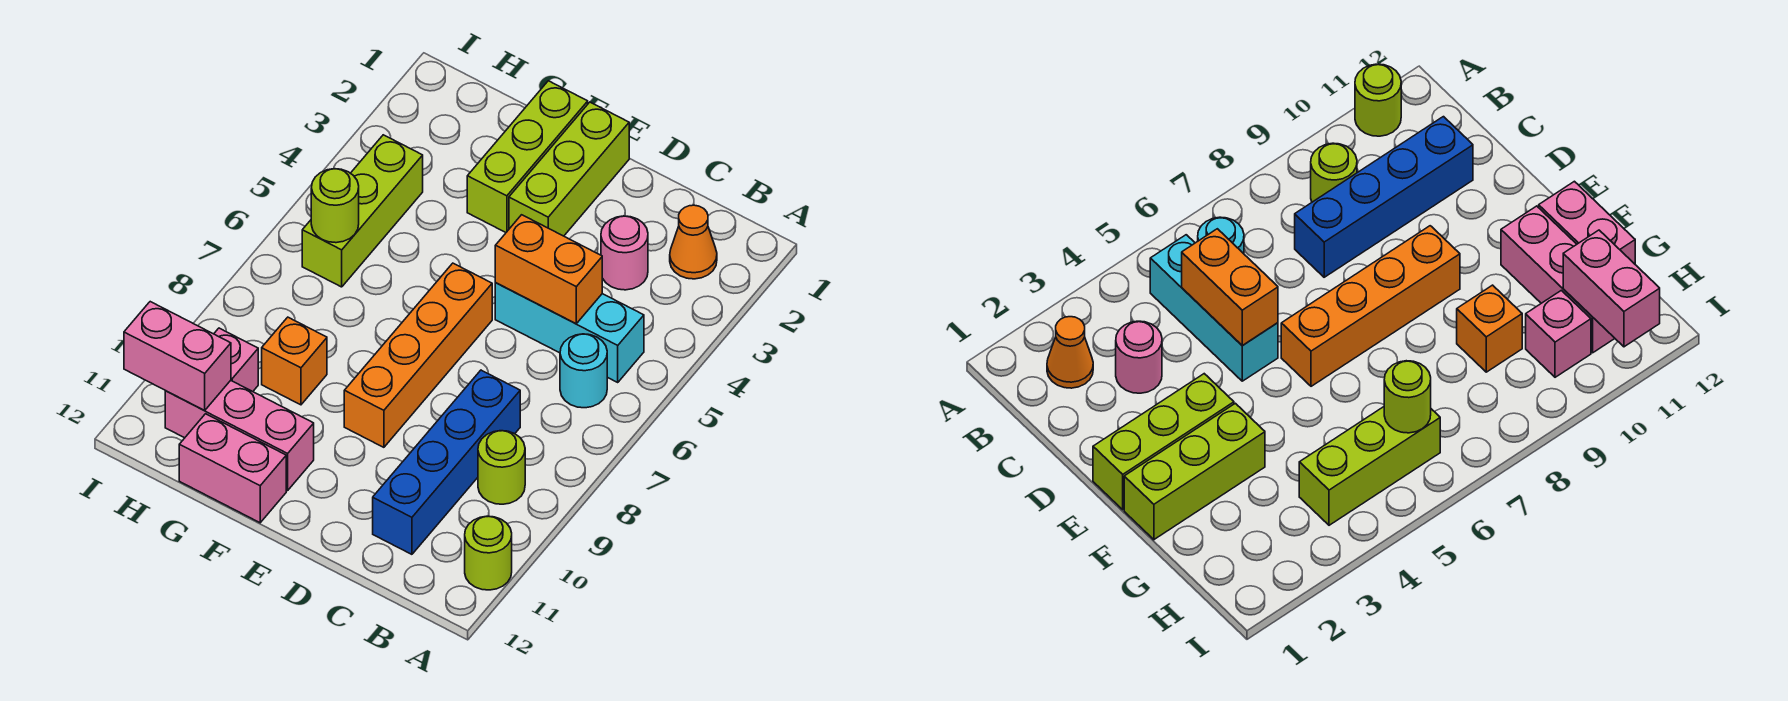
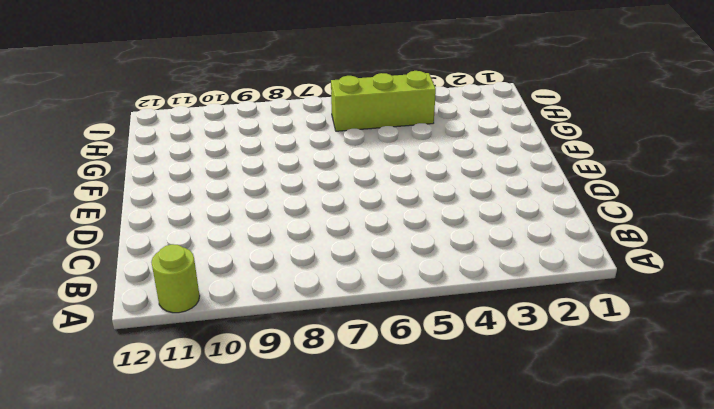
none -> orange 1x1 cone [670,205,717,279]
none -> cyan 1x3 brick [495,283,644,382]
none -> cyan 1x1 round brick [560,334,607,408]

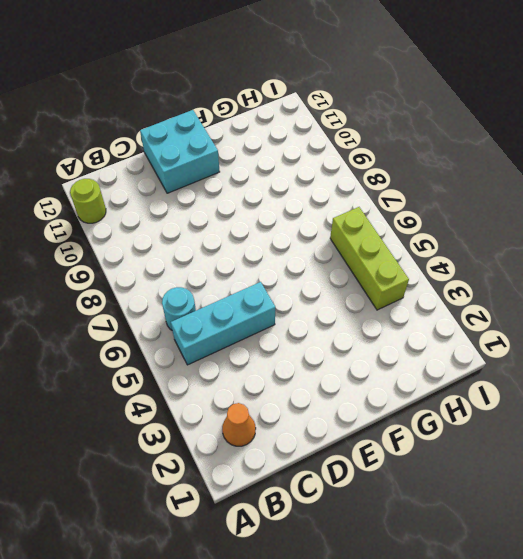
cyan 2x2 brick [140,110,220,193] -> none
none -> lime 1x1 round brick [478,431,525,504]
none -> pink 1x1 round brick [601,216,648,290]
none -> blue 1x4 brick [373,370,520,554]

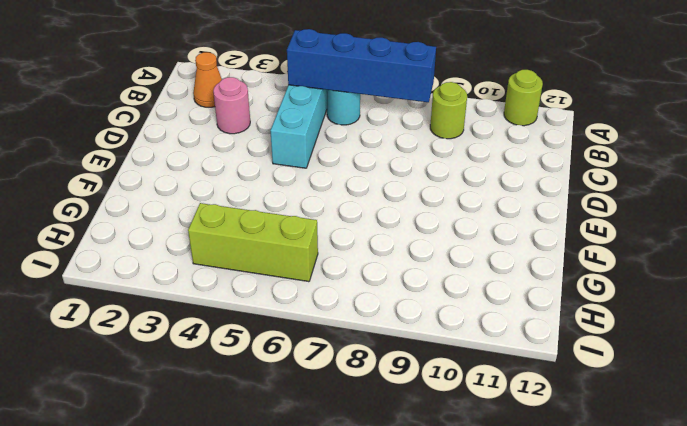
blue 1x4 brick [287,29,436,102] -> blue 1x4 brick moved to [373,370,520,554]
none -> lime 1x3 brick [509,102,629,236]
none -> orange 1x4 brick [344,263,492,447]
none -> lime 1x3 brick [467,81,588,232]

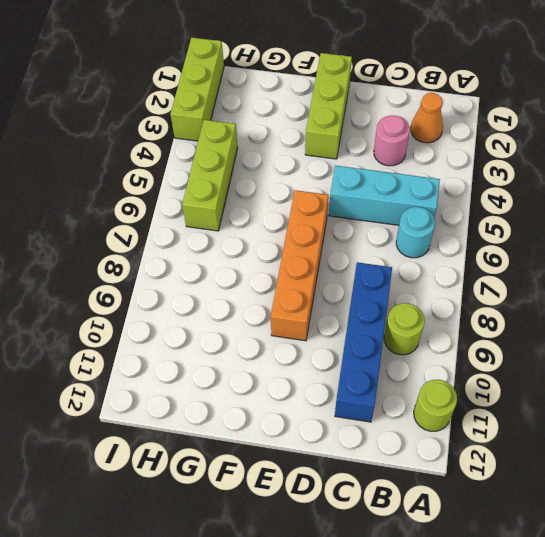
lime 1x3 brick [170,37,224,141] -> lime 1x3 brick moved to [467,81,588,232]
none -> pink 1x3 brick [165,380,314,491]
none -> pink 1x2 brick [179,414,286,523]
none -> orange 1x1 brick [262,317,327,405]

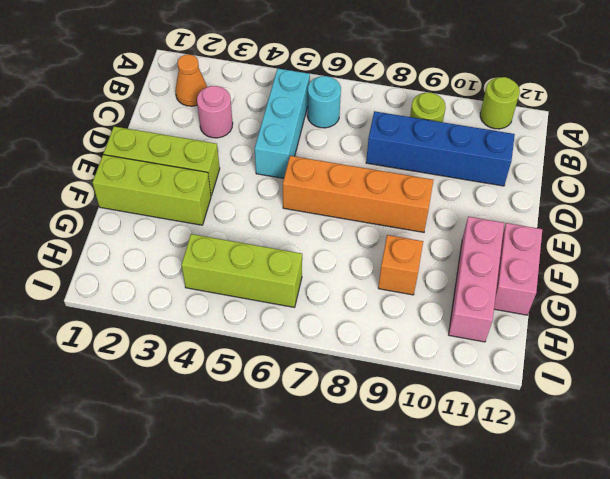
none -> pink 1x1 brick [214,328,258,392]
none -> orange 1x2 brick [495,215,602,323]
none -> lime 1x1 round brick [311,169,359,243]

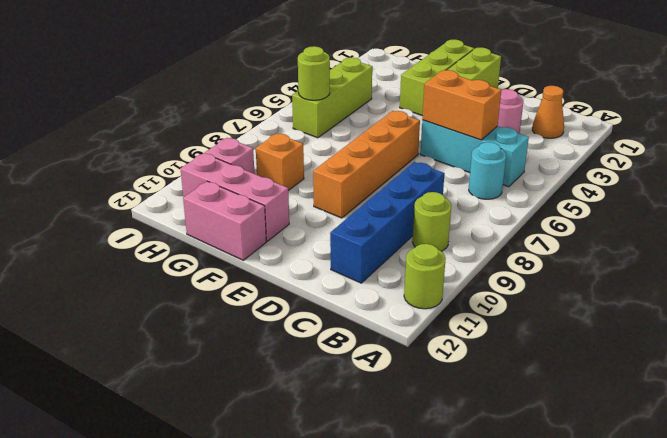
none -> pink 1x2 brick [124,302,231,411]

